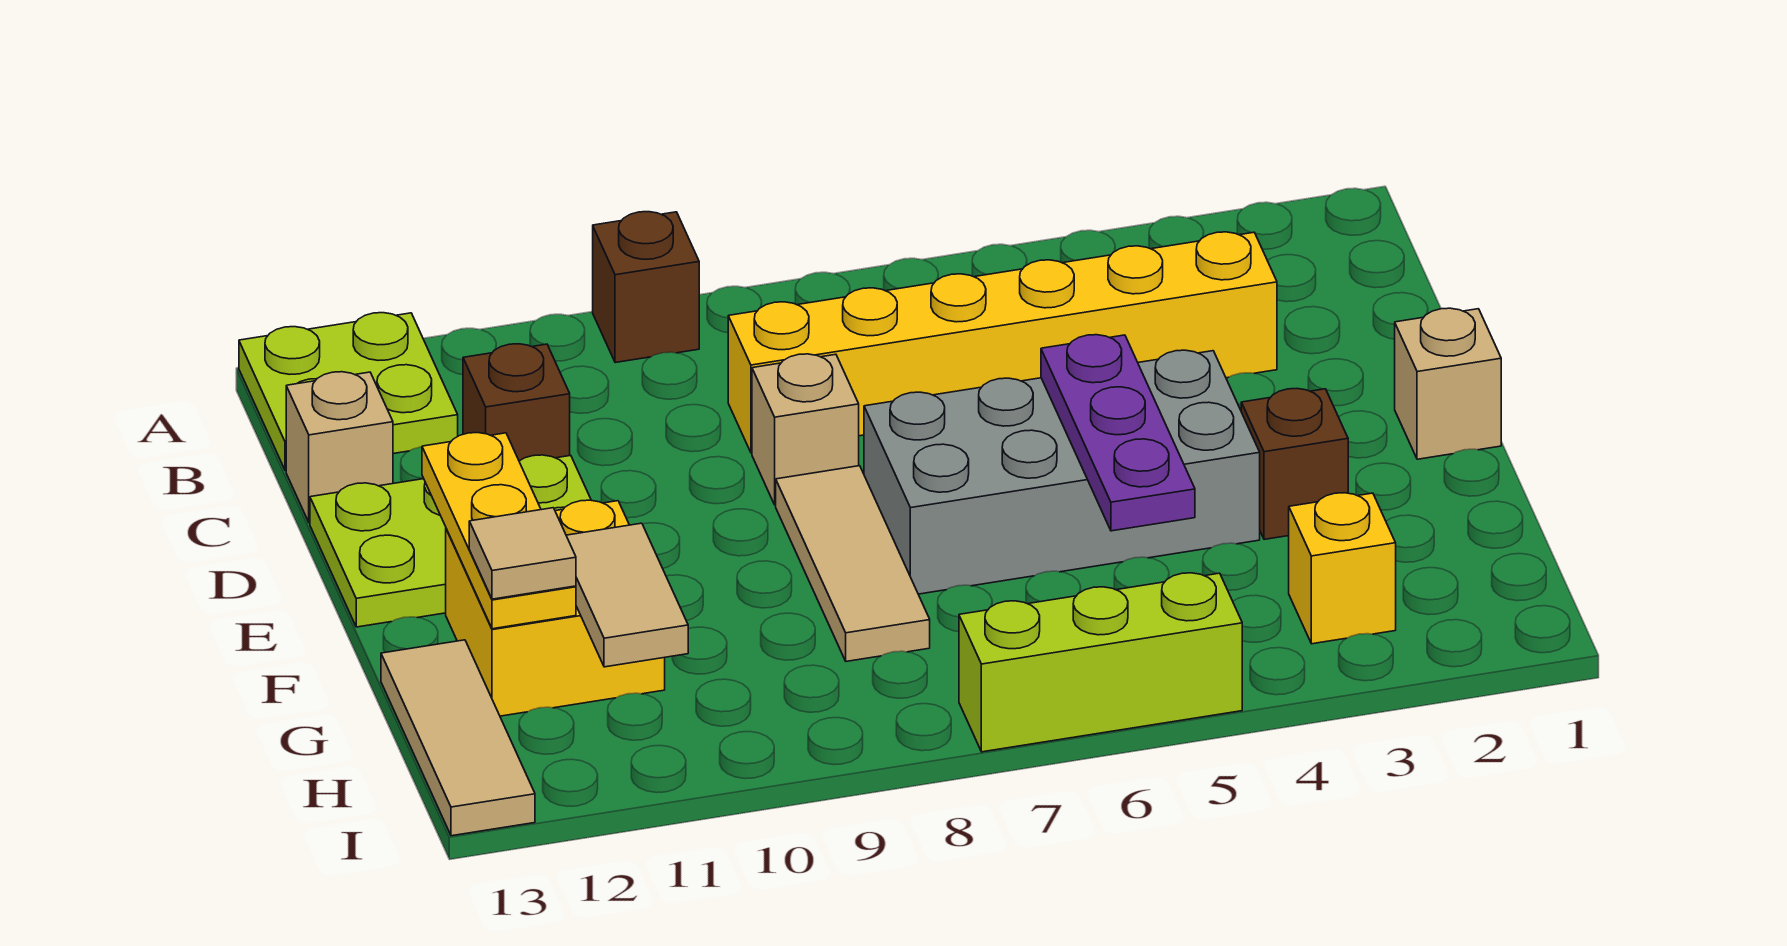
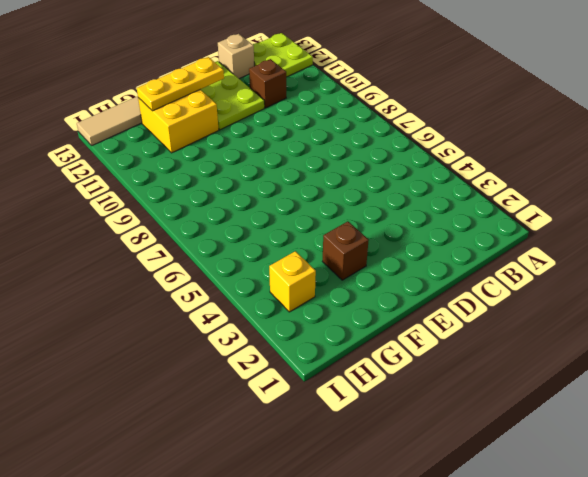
none -> brown 1x1 brick [593,212,699,363]
none -> yellow 1x6 brick [728,232,1277,453]
none -> tan 1x1 brick [752,354,859,505]

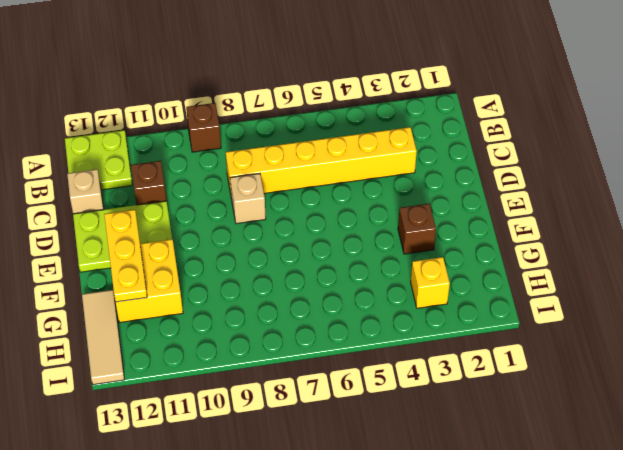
none -> tan 1x1 brick [1395,308,1501,459]
none -> grey 2x4 brick [864,350,1260,594]
none -> tan 1x3 tile [776,466,930,661]

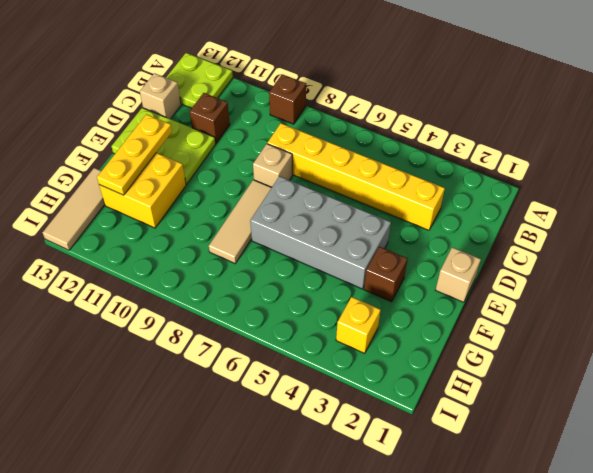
none -> lime 1x3 brick [959,573,1242,752]
none -> purple 1x3 plate [1041,335,1195,531]
none -> tan 1x2 tile [566,523,688,667]

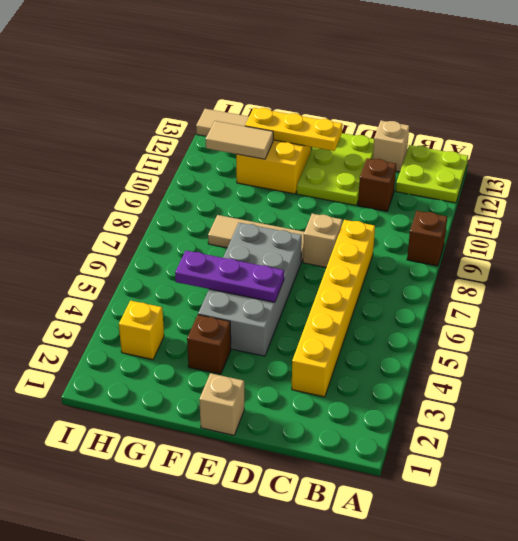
none -> lime 1x3 brick [959,573,1242,752]
none -> tan 1x1 tile [469,508,576,599]

